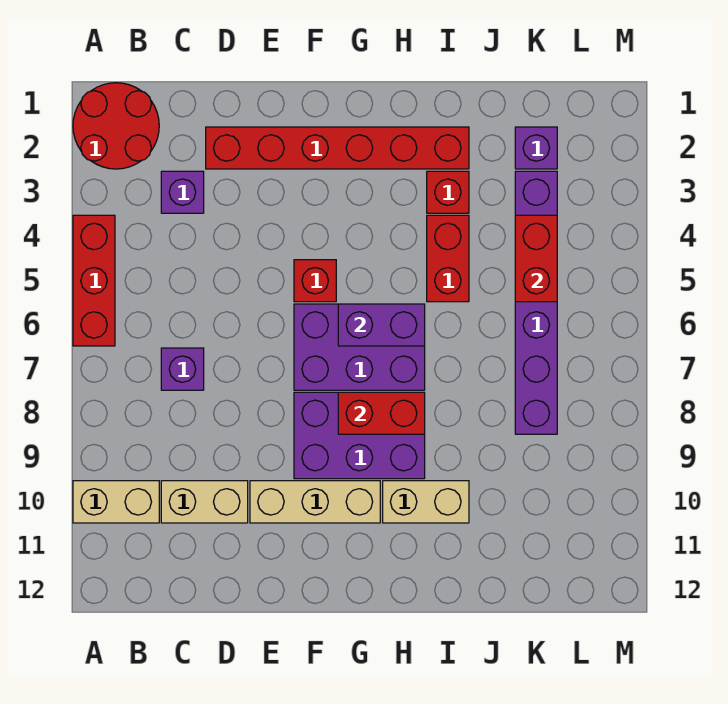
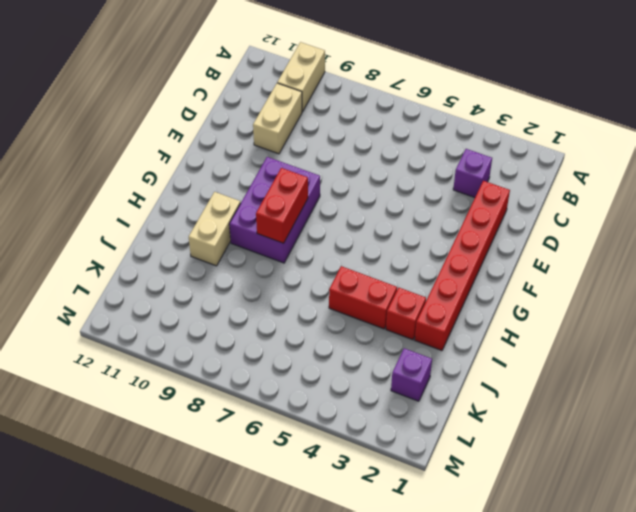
none -> red 2x2 round brick [73,83,159,169]
none -> red 1x3 brick [73,215,115,346]
none -> purple 1x1 brick [161,348,204,390]

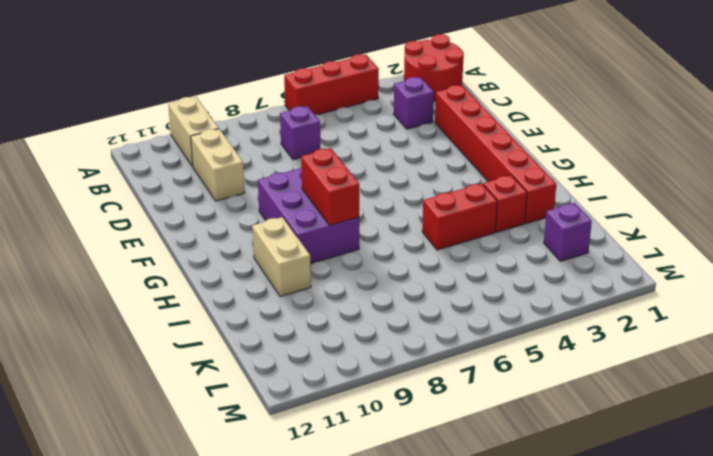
none -> tan 1x3 brick [250,481,380,523]
none -> red 1x1 brick [294,260,336,302]
none -> purple 2x3 brick [294,304,425,390]

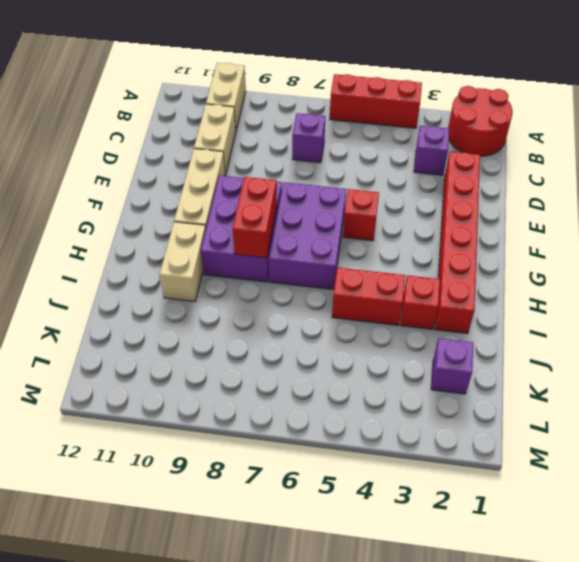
none -> purple 1x6 brick [515,171,557,434]
none -> purple 1x2 brick [338,304,425,346]
none -> red 1x2 brick [515,215,557,302]

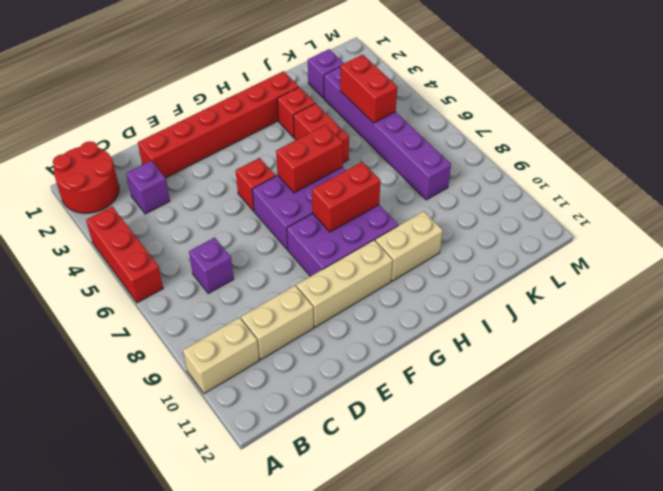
red 1x2 brick [276,125,343,193] -> purple 1x2 brick [338,304,425,346]

